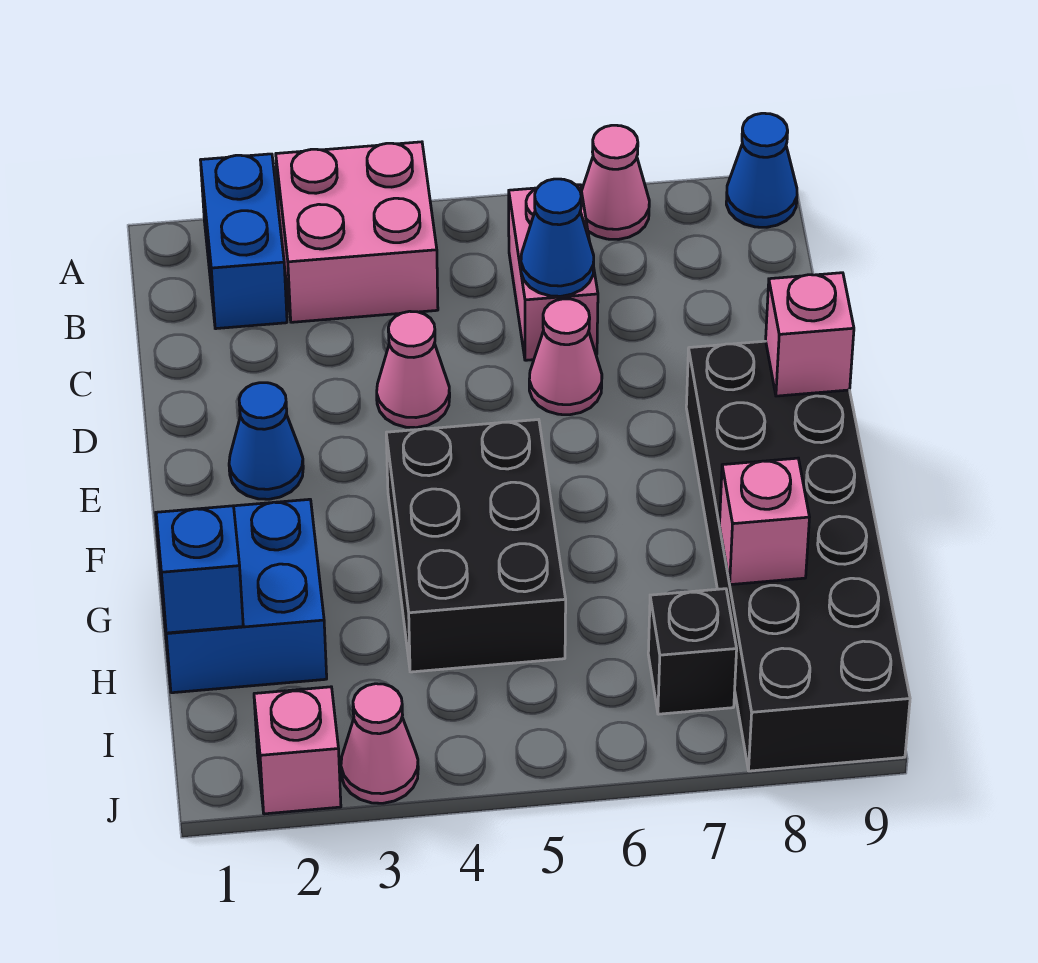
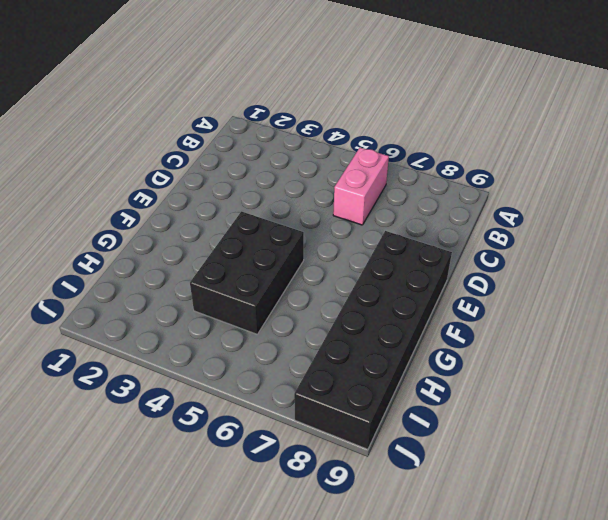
none -> blue 1x2 brick [201,154,287,329]
none -> pink 2x2 brick [276,142,438,322]
none -> pink 1x1 cone [582,125,649,239]

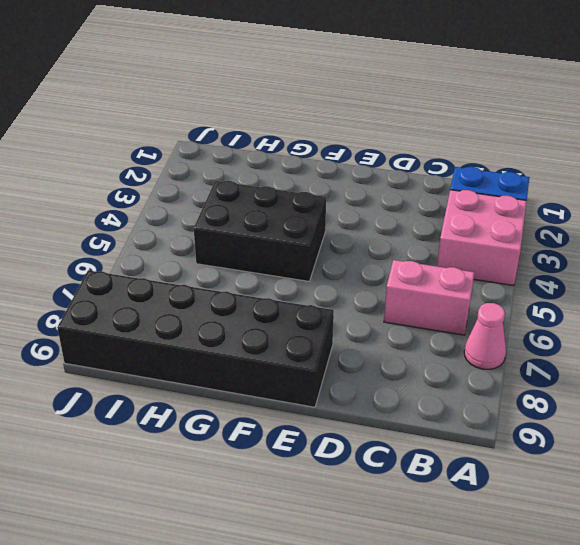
none -> blue 1x1 cone [726,113,797,227]
none -> pink 1x1 cone [377,311,450,428]
none -> pink 1x1 cone [529,299,602,415]

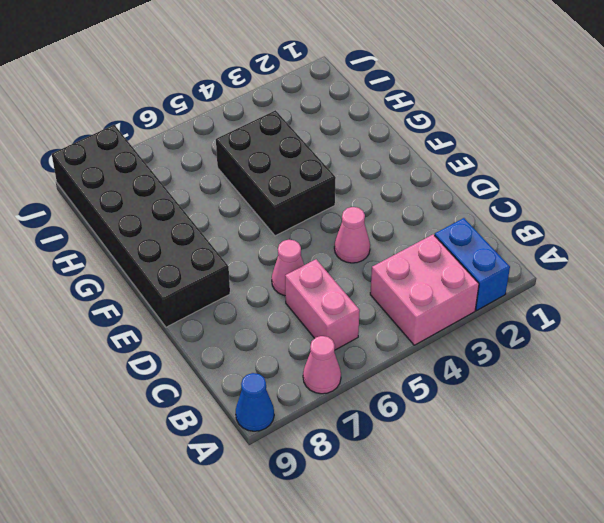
none -> blue 1x1 cone [229,383,303,499]
none -> blue 2x2 brick [156,499,327,693]
none -> black 1x1 brick [648,589,737,714]

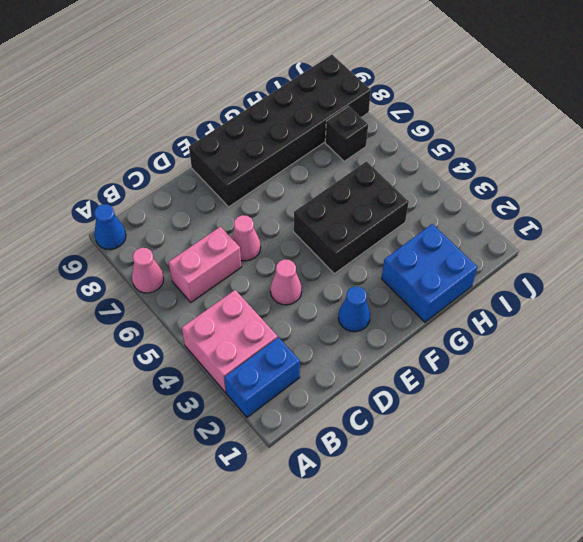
none -> pink 1x1 brick [254,687,341,814]
none -> pink 1x1 cone [341,684,418,803]
none -> blue 1x1 cone [521,179,594,296]

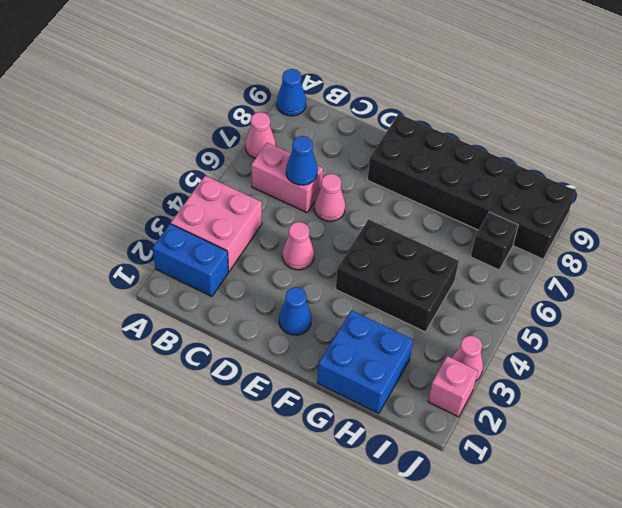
none -> pink 1x1 brick [766,273,854,396]
none -> blue 1x1 brick [156,506,243,633]
none -> pink 1x1 brick [719,458,810,585]

